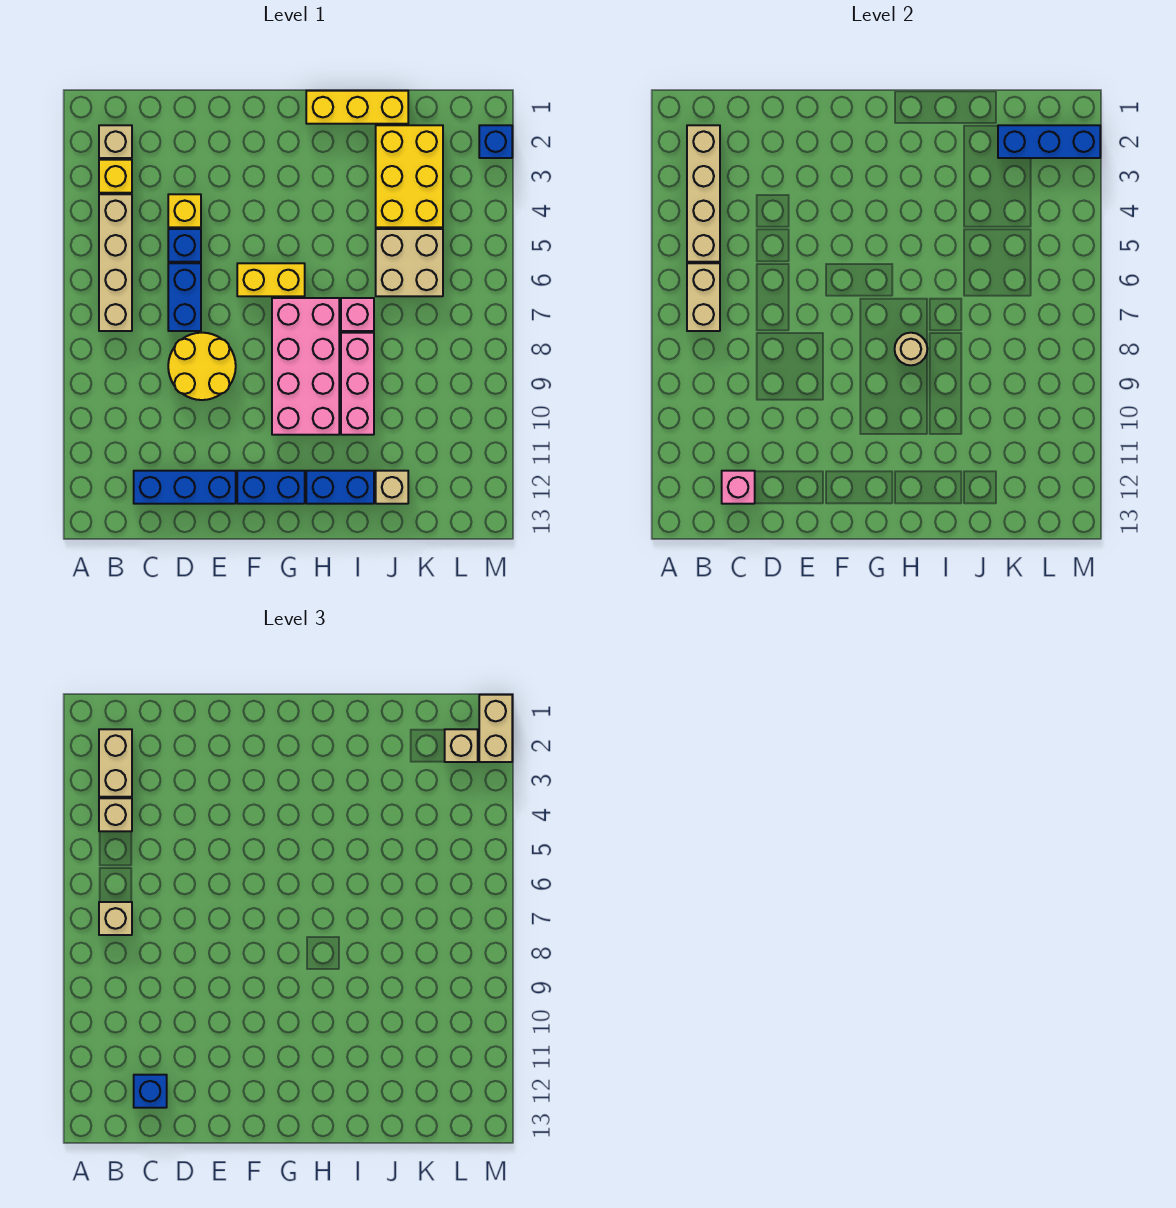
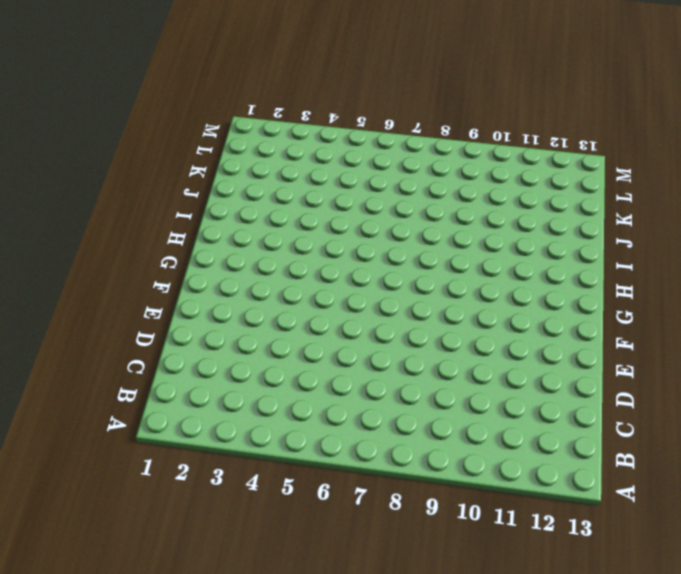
none -> tan 1x1 brick [99,125,132,158]
none -> yellow 1x1 brick [99,160,132,193]
none -> tan 1x4 brick [99,194,132,331]
none -> blue 1x3 brick [134,471,236,504]

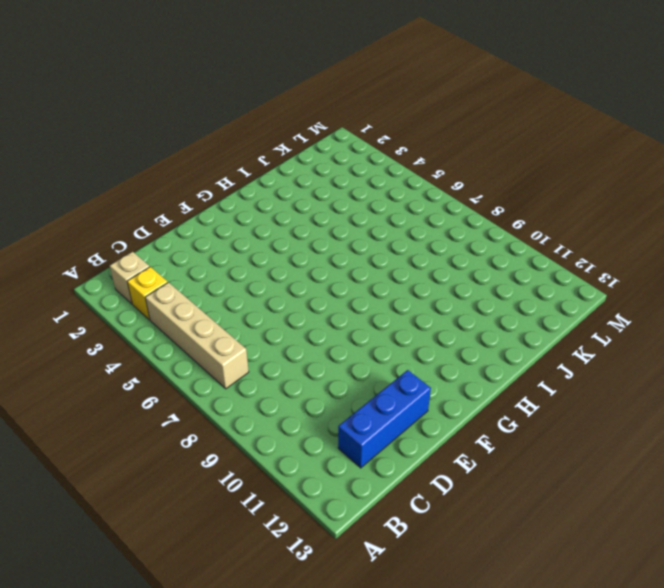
none -> yellow 1x1 brick [168,194,201,227]
none -> blue 1x1 brick [168,229,201,262]
none -> blue 1x2 brick [168,263,201,331]
none -> yellow 2x2 round brick [168,333,236,400]

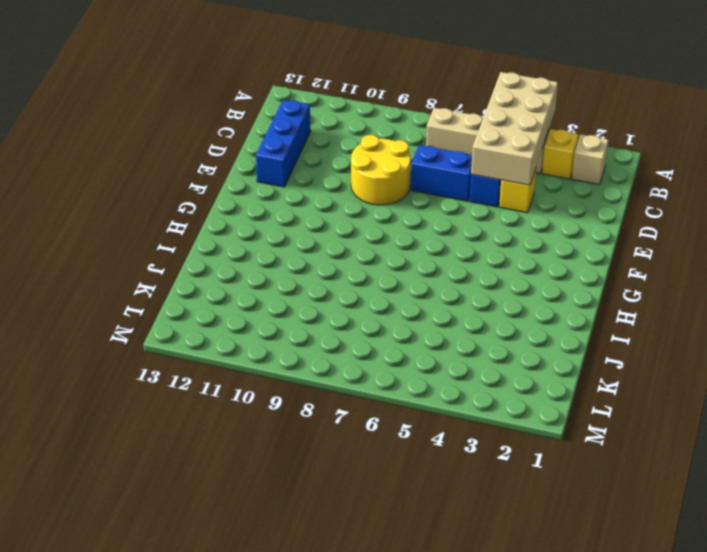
tan 2x4 brick [471,72,558,185] -> tan 1x4 brick [687,125,720,262]
none -> yellow 1x2 brick [237,263,305,296]
none -> blue 1x2 brick [237,471,305,504]
none -> pink 2x4 brick [272,298,339,435]
none -> yellow 1x3 brick [306,91,408,124]

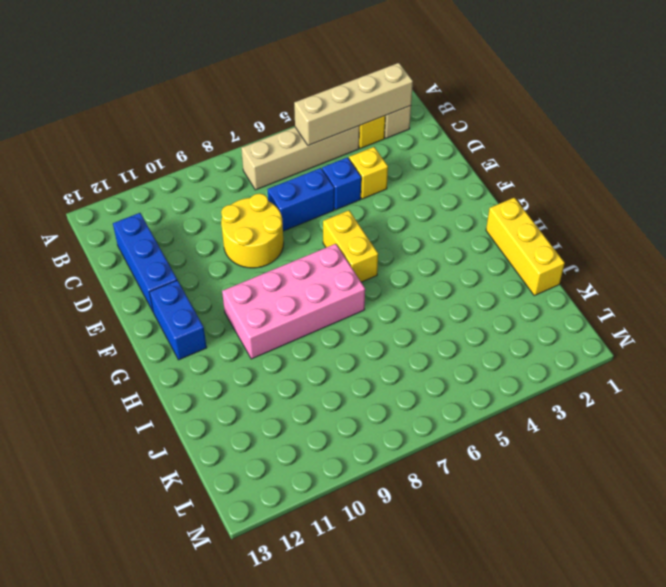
none -> blue 1x2 brick [306,471,374,504]
none -> pink 1x1 brick [341,298,374,331]
none -> pink 1x3 brick [341,333,374,435]
none -> yellow 2x3 brick [376,125,443,227]

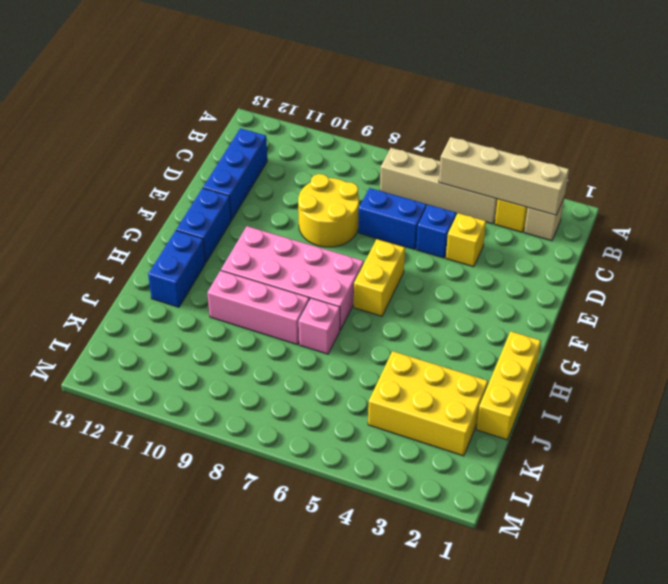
none -> tan 2x2 brick [376,229,443,296]
none -> tan 1x1 brick [376,471,408,504]
none -> blue 1x1 brick [479,125,512,158]
none -> tan 1x2 brick [687,263,720,331]

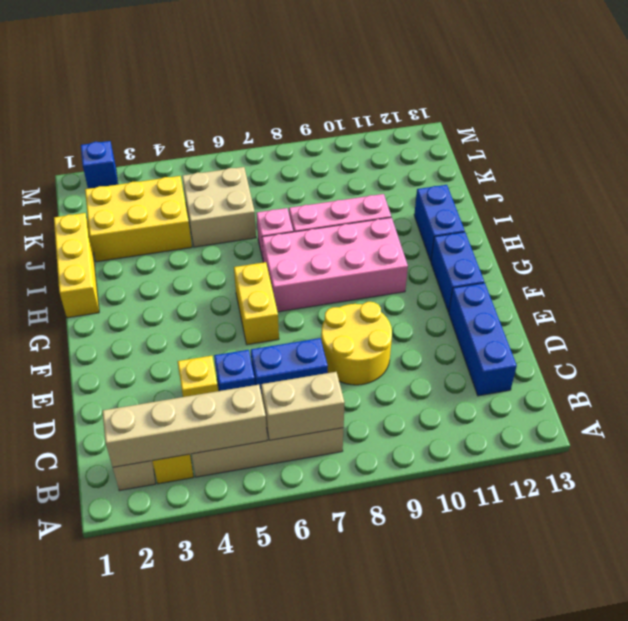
none -> tan 1x1 brick [376,471,408,504]
none -> pink 1x1 brick [722,471,755,504]
none -> tan 1x1 round brick [895,333,927,365]
none -> blue 1x3 brick [998,125,1100,158]

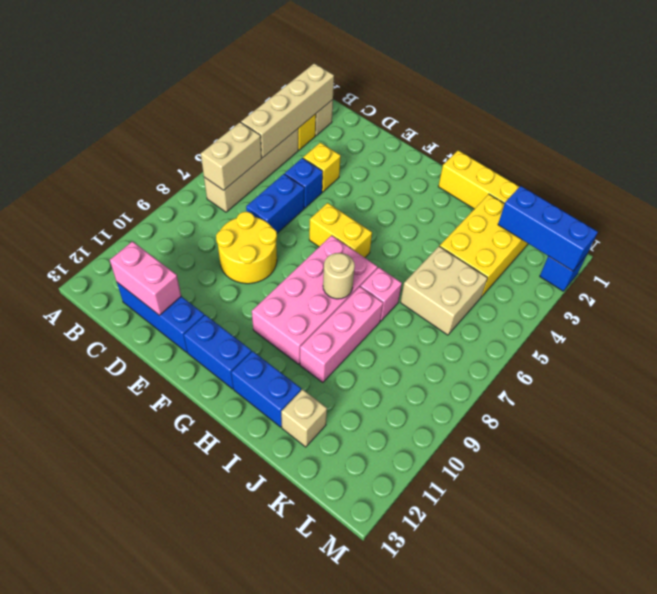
pink 1x2 brick [110,241,181,315] -> pink 1x1 brick [722,471,755,504]
none -> tan 1x2 brick [99,729,132,797]
none -> tan 1x1 brick [99,798,132,831]
none -> tan 1x1 brick [99,902,132,935]
none -> blue 1x1 brick [134,1075,167,1108]

